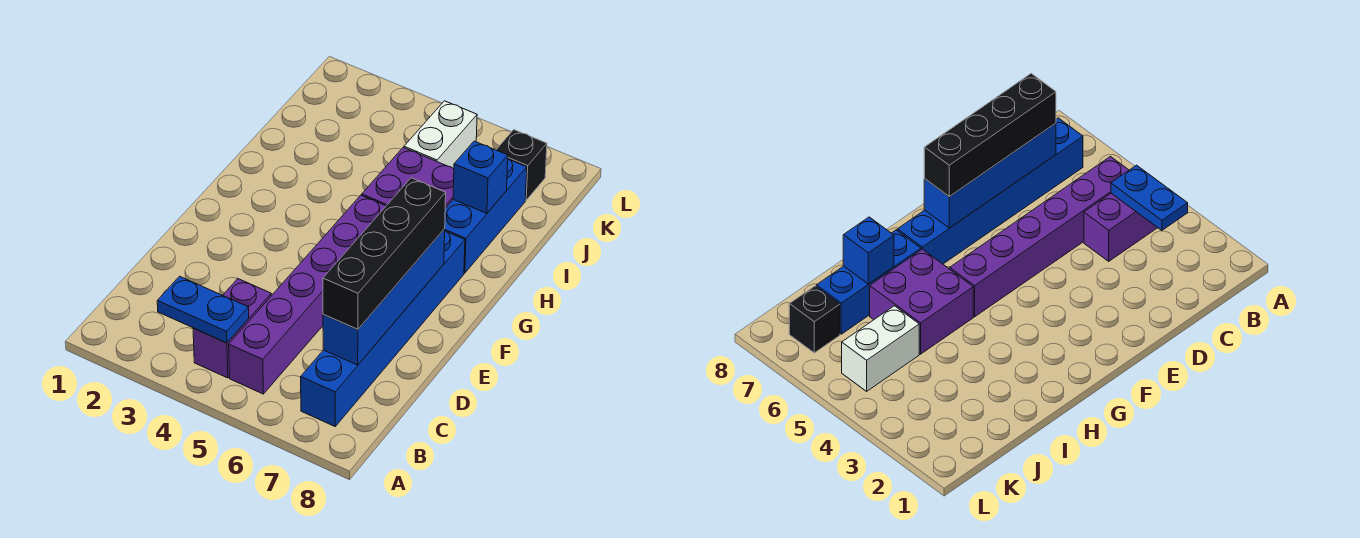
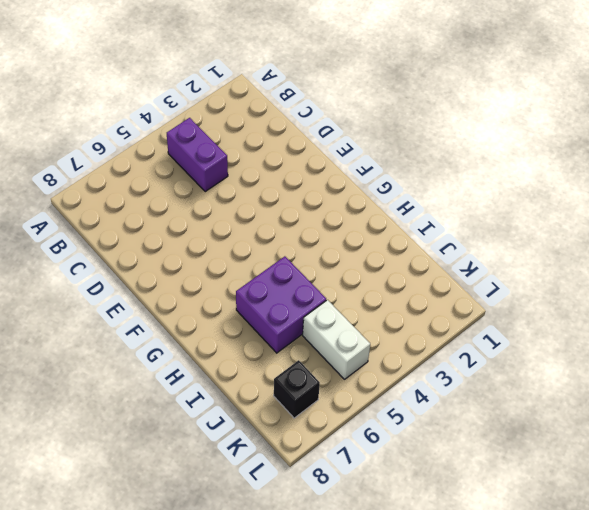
none -> purple 1x6 brick [229,195,386,394]
none -> blue 1x6 brick [301,231,465,426]

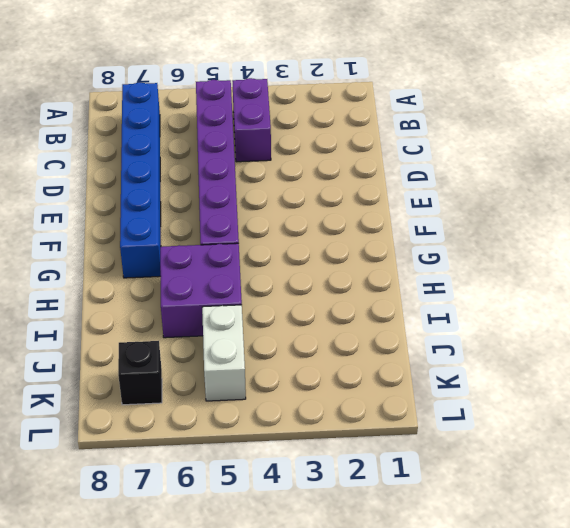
none -> blue 1x3 brick [445,159,527,273]
none -> blue 1x2 plate [157,276,249,343]

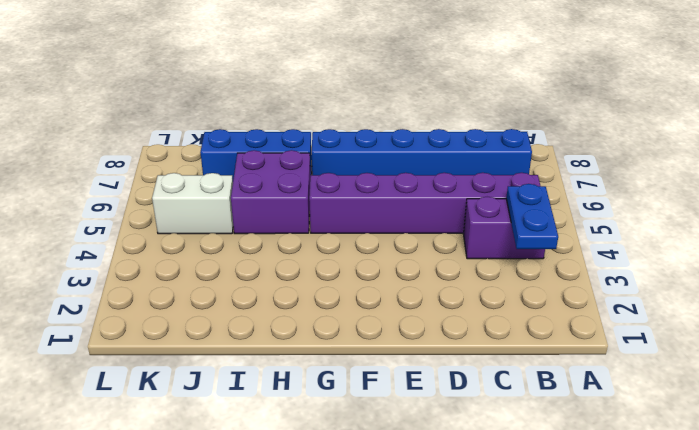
none -> black 1x1 brick [496,130,547,200]
none -> blue 1x4 brick [323,229,445,365]

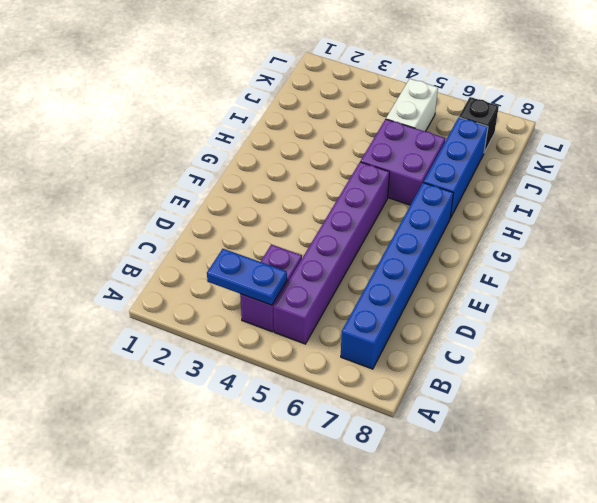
none -> blue 1x4 brick [323,229,445,365]
none -> blue 1x1 brick [453,141,508,213]

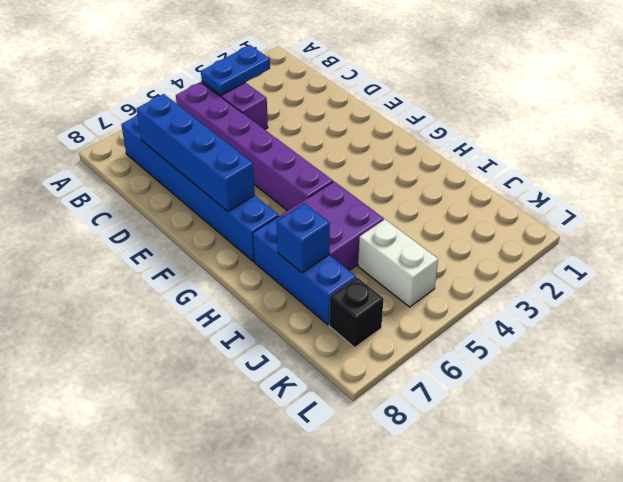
none -> black 1x4 brick [323,178,446,329]

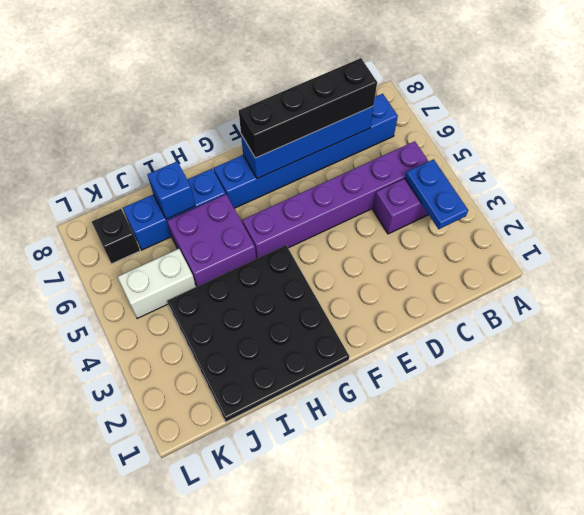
black 4x4 plate [167,245,349,422] -> none

